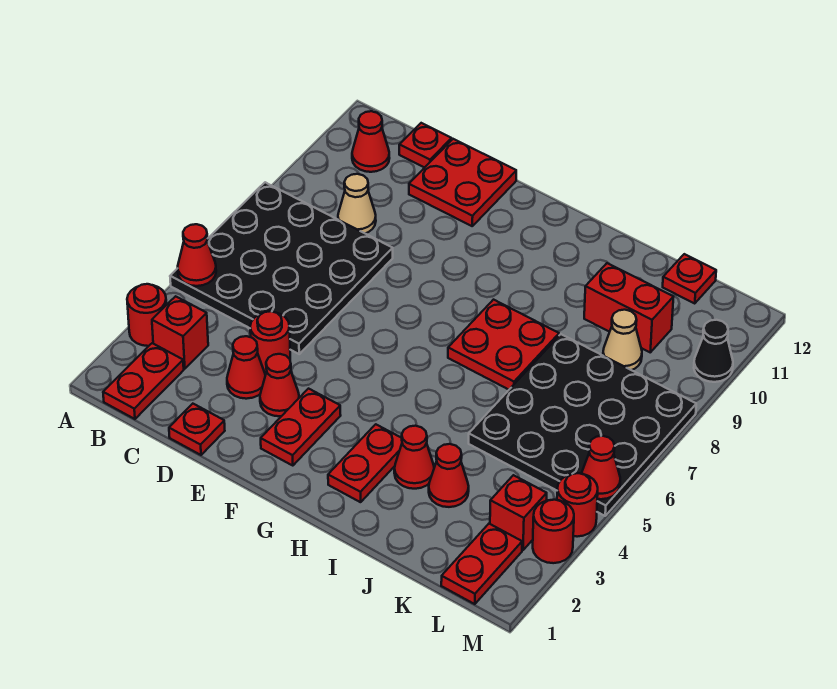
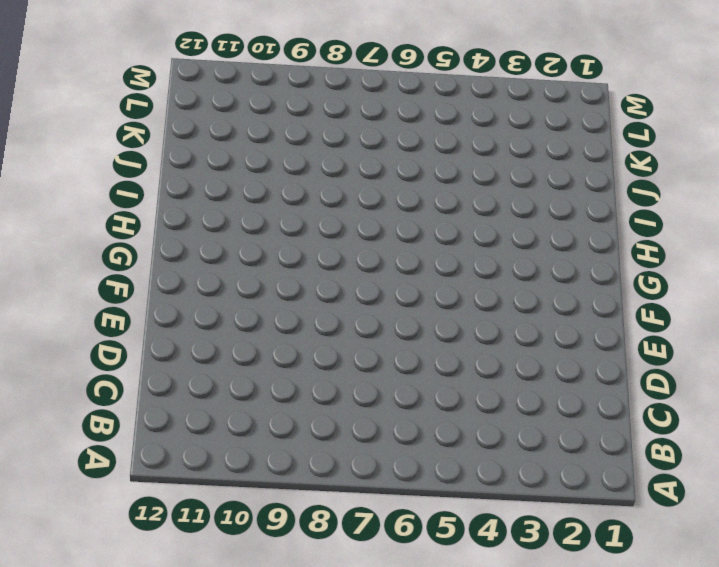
none -> red 1x1 round brick [127,284,166,346]
none -> black 4x4 plate [170,182,393,354]
none -> red 1x2 plate [103,343,184,419]

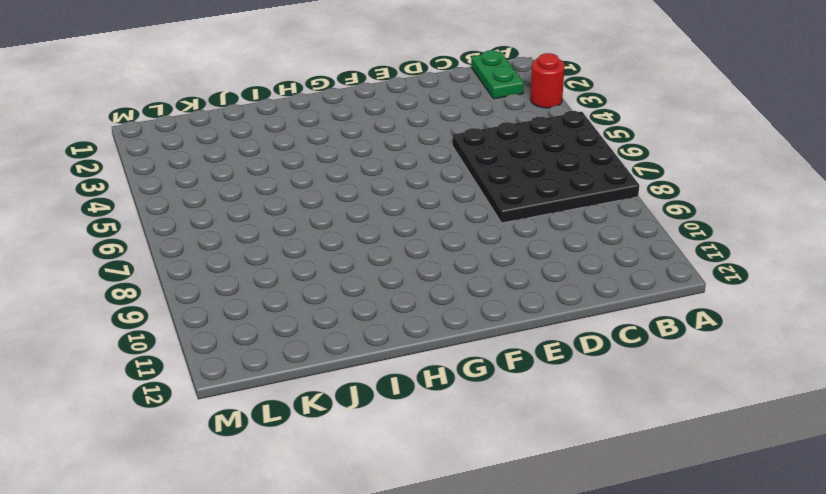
green 1x2 plate [471,50,524,99] -> red 1x2 plate [103,343,184,419]
none -> red 1x1 brick [152,296,208,369]
none -> red 1x1 cone [352,111,389,172]
none -> tan 1x1 cone [338,174,376,233]

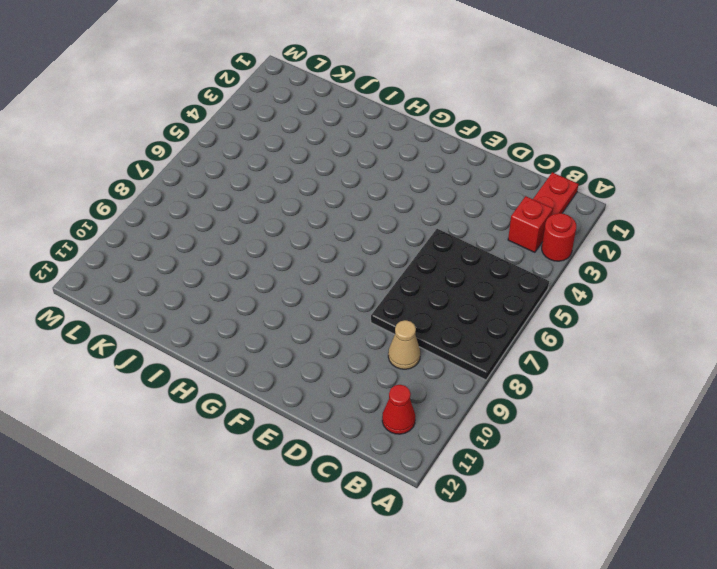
none -> red 1x1 plate [399,123,452,168]
none -> red 1x1 plate [169,404,225,455]
none -> red 1x1 cone [227,336,265,399]

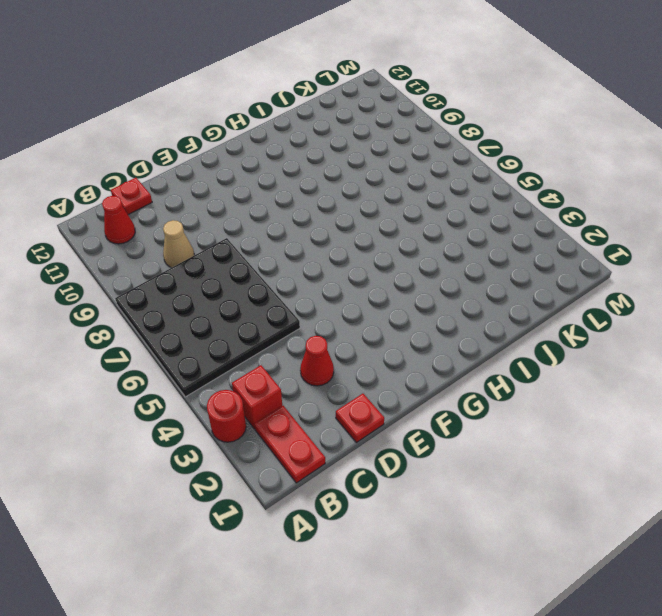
none -> red 1x1 round brick [250,311,290,373]
none -> red 2x2 plate [409,139,516,226]
none -> red 1x1 cone [260,354,299,416]

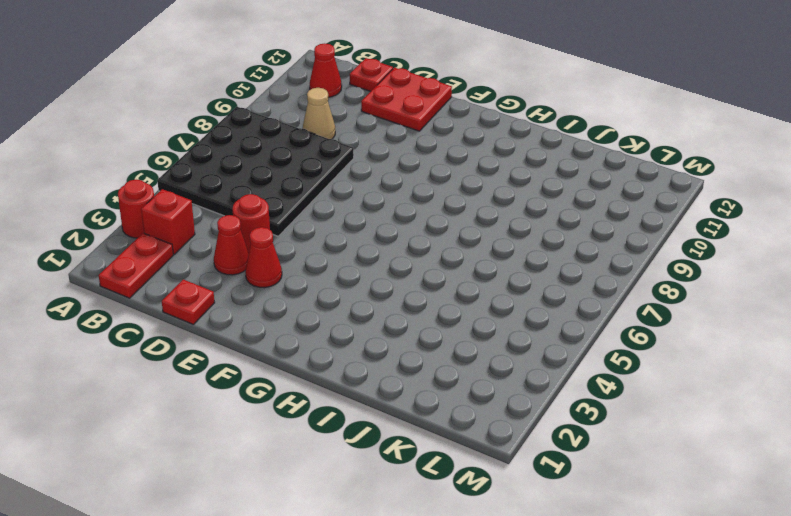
none -> red 1x2 plate [261,389,341,466]
none -> red 1x2 plate [328,424,402,502]
none -> red 2x2 plate [448,300,559,390]

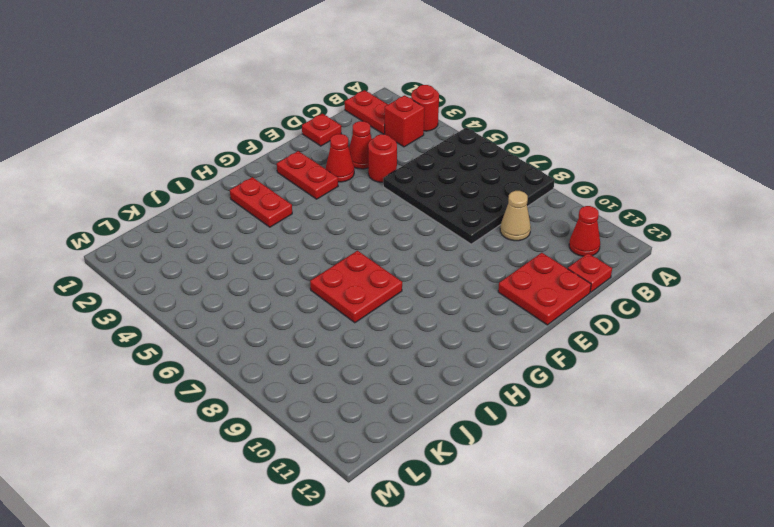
none -> red 1x1 cone [394,426,434,489]
none -> red 1x1 cone [429,444,469,507]
none -> black 4x4 plate [469,334,696,516]

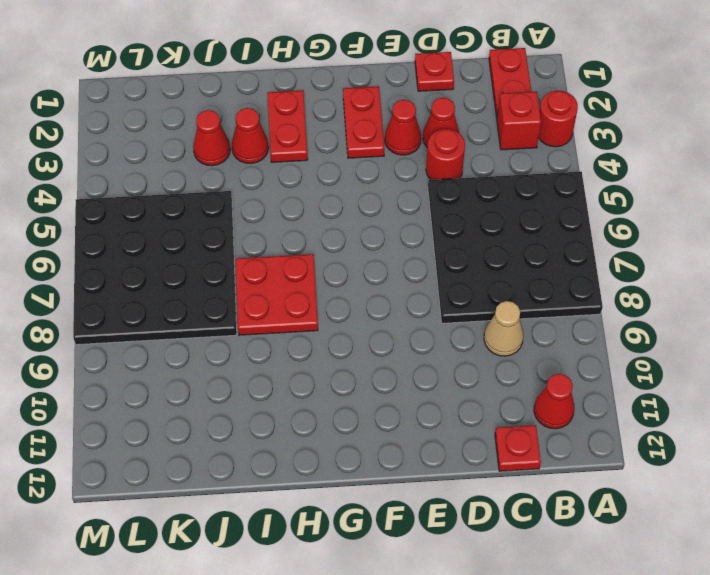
none -> red 2x2 plate [409,139,516,226]
none -> red 1x2 brick [584,263,673,352]
none -> tan 1x1 cone [603,310,642,370]

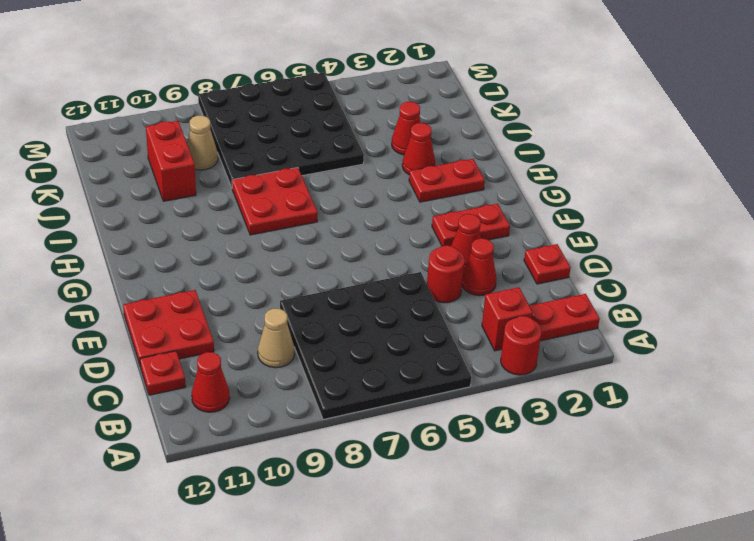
none -> red 1x1 plate [663,254,716,303]
none -> red 1x2 plate [441,524,522,604]
none -> red 1x1 brick [490,475,547,550]

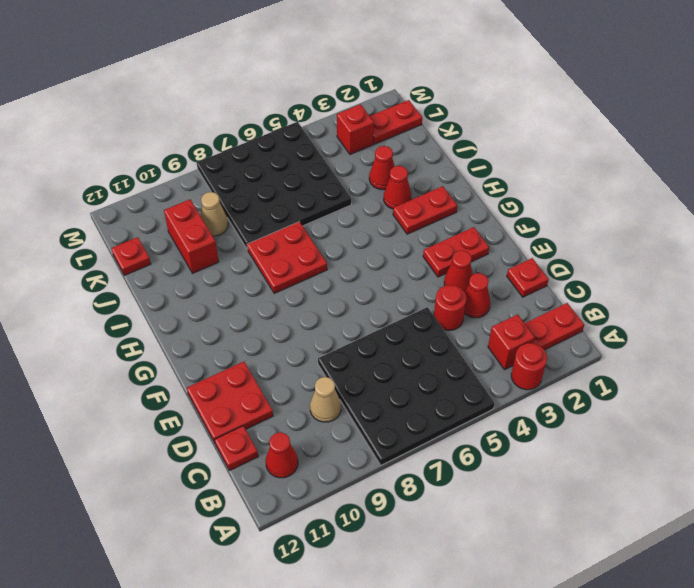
none -> red 1x1 round brick [533,500,574,563]
none -> red 1x1 round brick [557,473,598,537]
none -> black 1x1 cone [694,320,733,382]

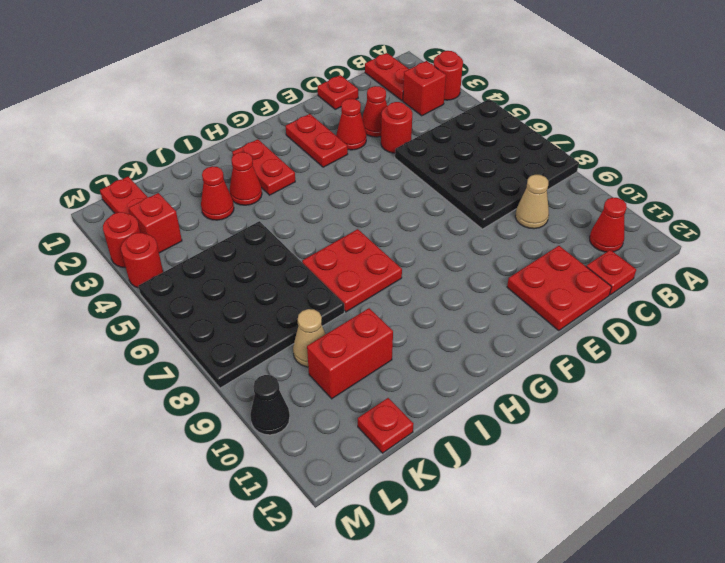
none -> red 1x1 cone [178,224,216,286]
none -> red 1x1 cone [581,436,620,499]

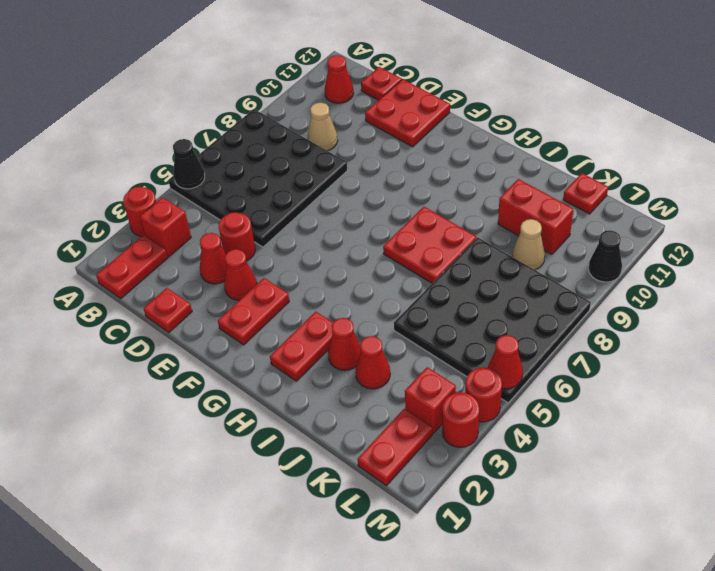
black 1x1 cone [173,139,205,189] -> red 1x1 cone [178,224,216,286]

